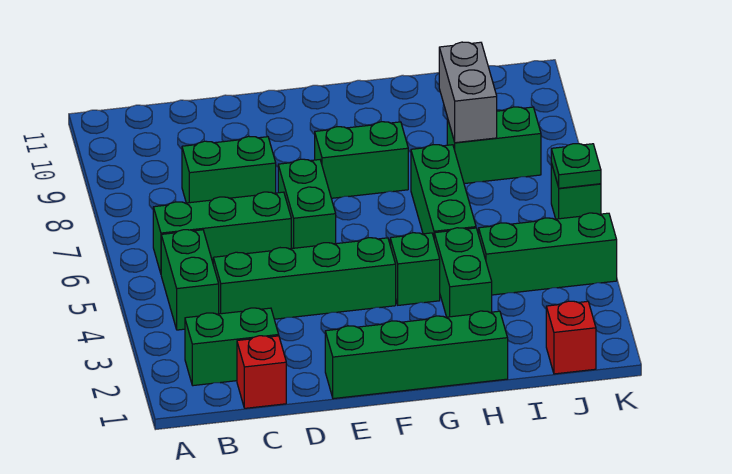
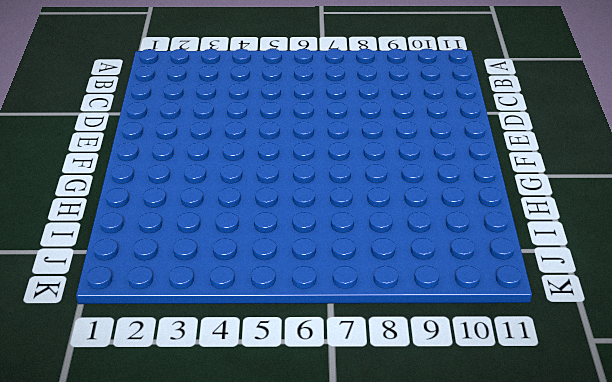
none -> green 1x2 brick [185,308,279,386]
none -> green 1x2 brick [161,230,219,330]
none -> green 1x3 brick [153,192,291,273]

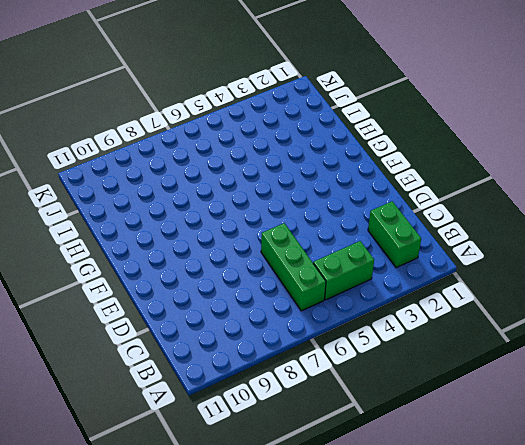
none -> red 1x1 brick [237,336,286,408]
none -> green 1x4 brick [213,238,396,319]
none -> green 1x2 brick [182,136,276,203]

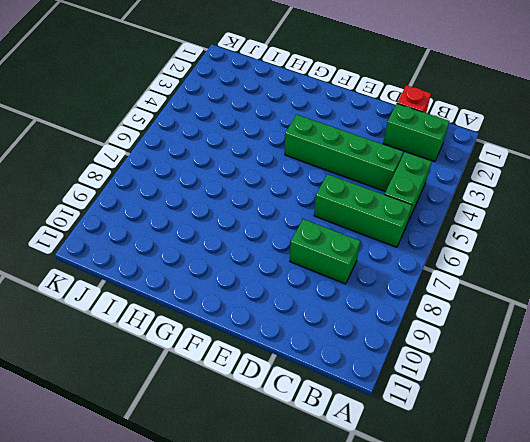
none -> green 1x4 brick [325,311,508,399]
none -> green 1x2 brick [278,159,336,249]
none -> green 1x2 brick [315,122,408,198]

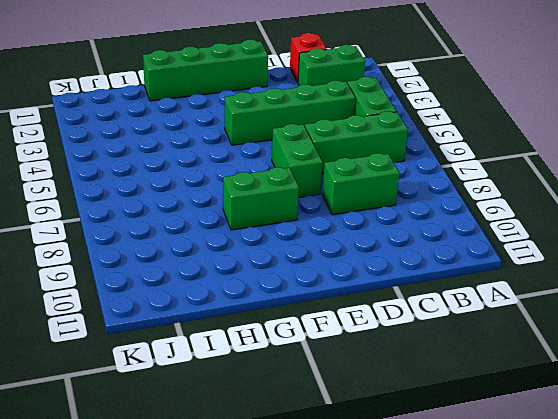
none -> green 1x1 brick [390,233,440,305]
none -> green 1x2 brick [434,228,492,317]
none -> green 1x3 brick [411,145,476,237]

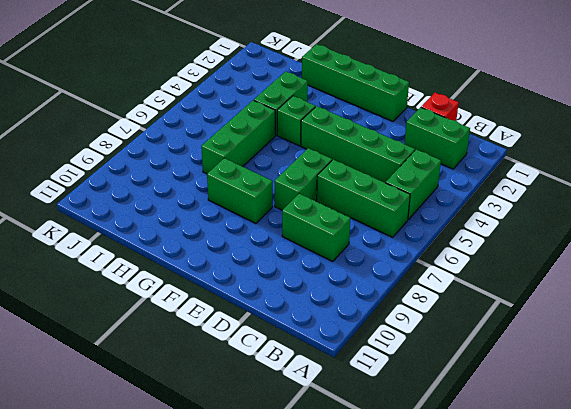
none -> green 1x3 brick [479,213,617,295]
none -> green 1x2 brick [447,107,541,184]
none -> red 1x1 brick [546,301,596,374]

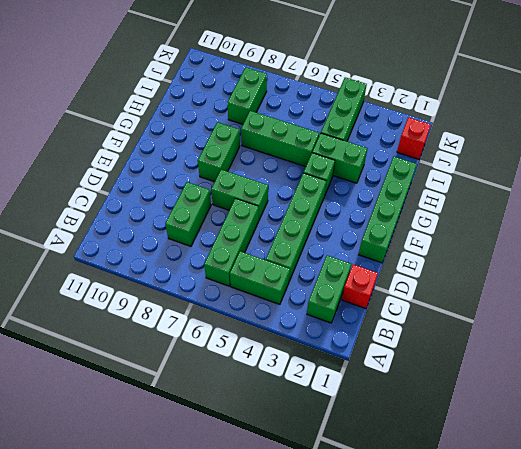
none -> green 1x1 brick [551,163,601,219]
none -> grey 1x2 brick [439,42,497,143]
none -> green 1x1 plate [551,144,601,188]

